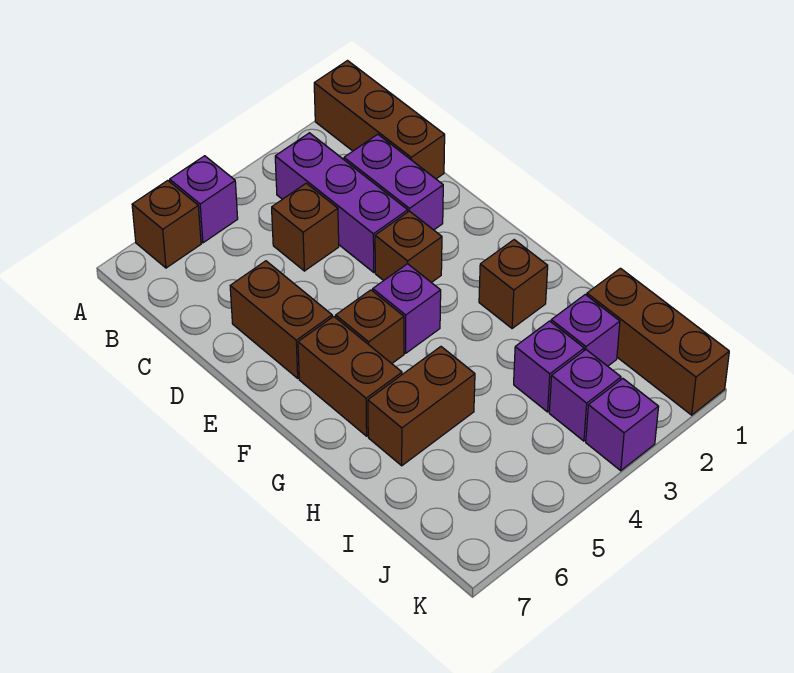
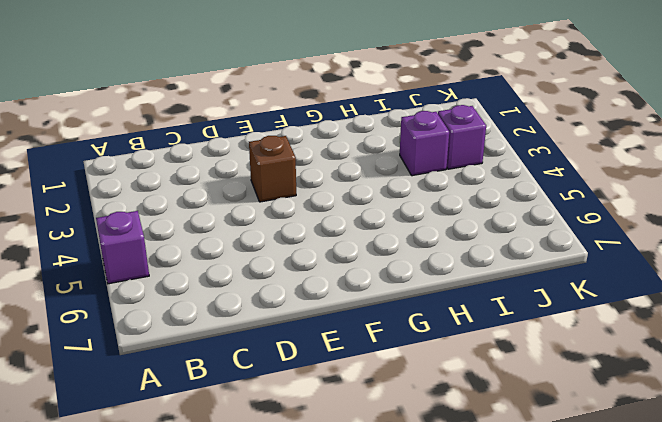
none -> brown 1x3 brick [314,61,445,179]
none -> brown 1x1 brick [132,180,201,268]
none -> purple 1x3 brick [275,133,408,272]

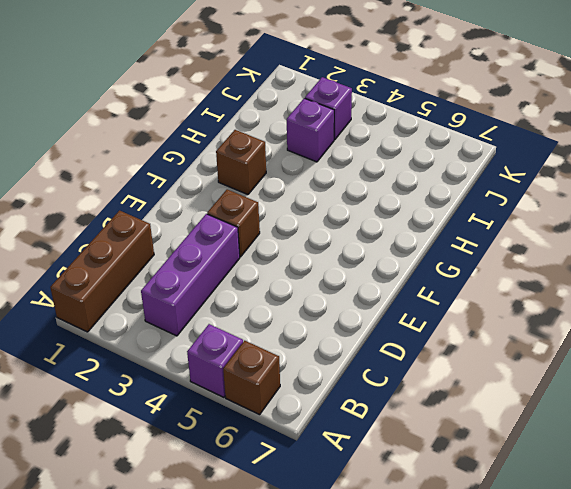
none -> purple 1x2 brick [344,134,443,230]
none -> brown 1x1 brick [272,183,339,271]
none -> brown 1x2 brick [230,261,332,378]

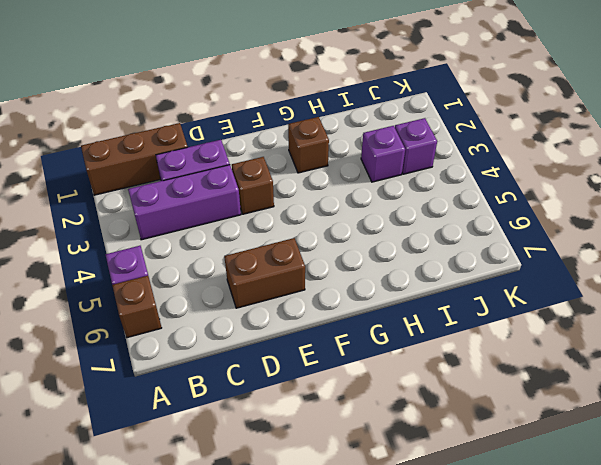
none -> brown 1x1 brick [272,183,339,271]
none -> purple 1x1 brick [373,264,441,353]
none -> brown 1x1 brick [336,290,404,363]

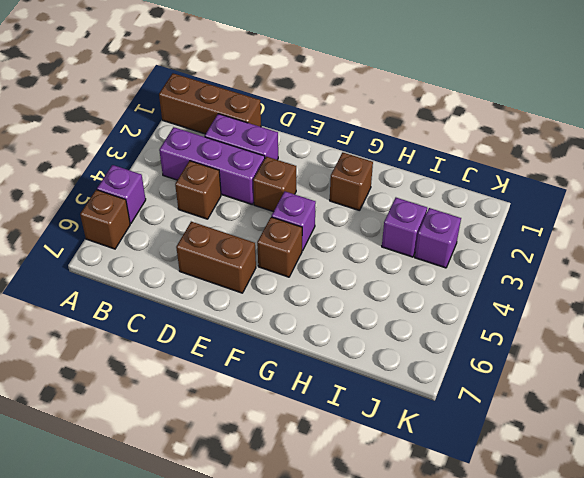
none -> brown 1x2 brick [298,316,402,436]
none -> brown 1x2 brick [368,347,475,466]
none -> brown 1x3 brick [587,268,729,415]

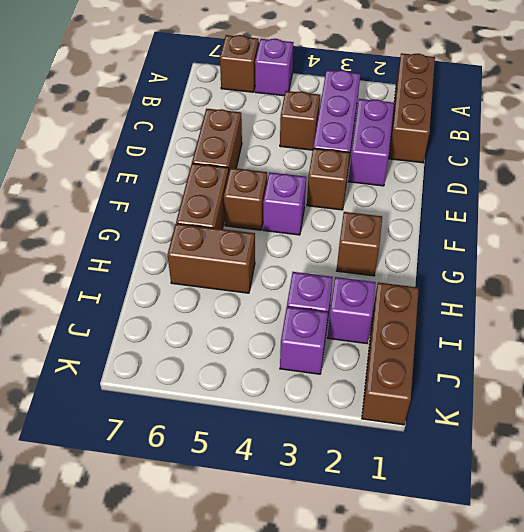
none -> purple 1x1 brick [586,379,659,471]

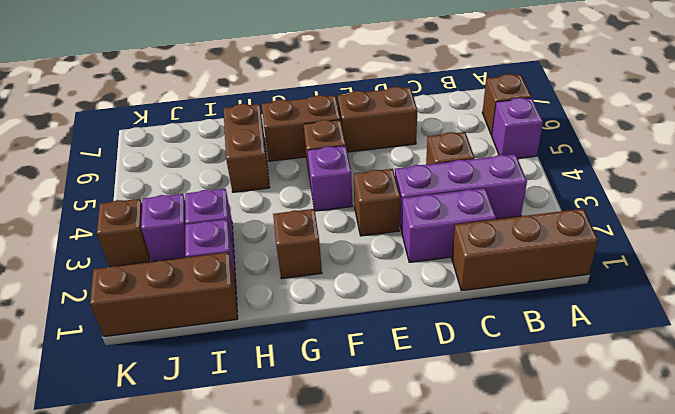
brown 1x1 brick [97,199,150,267] -> purple 1x1 brick [586,379,659,471]

